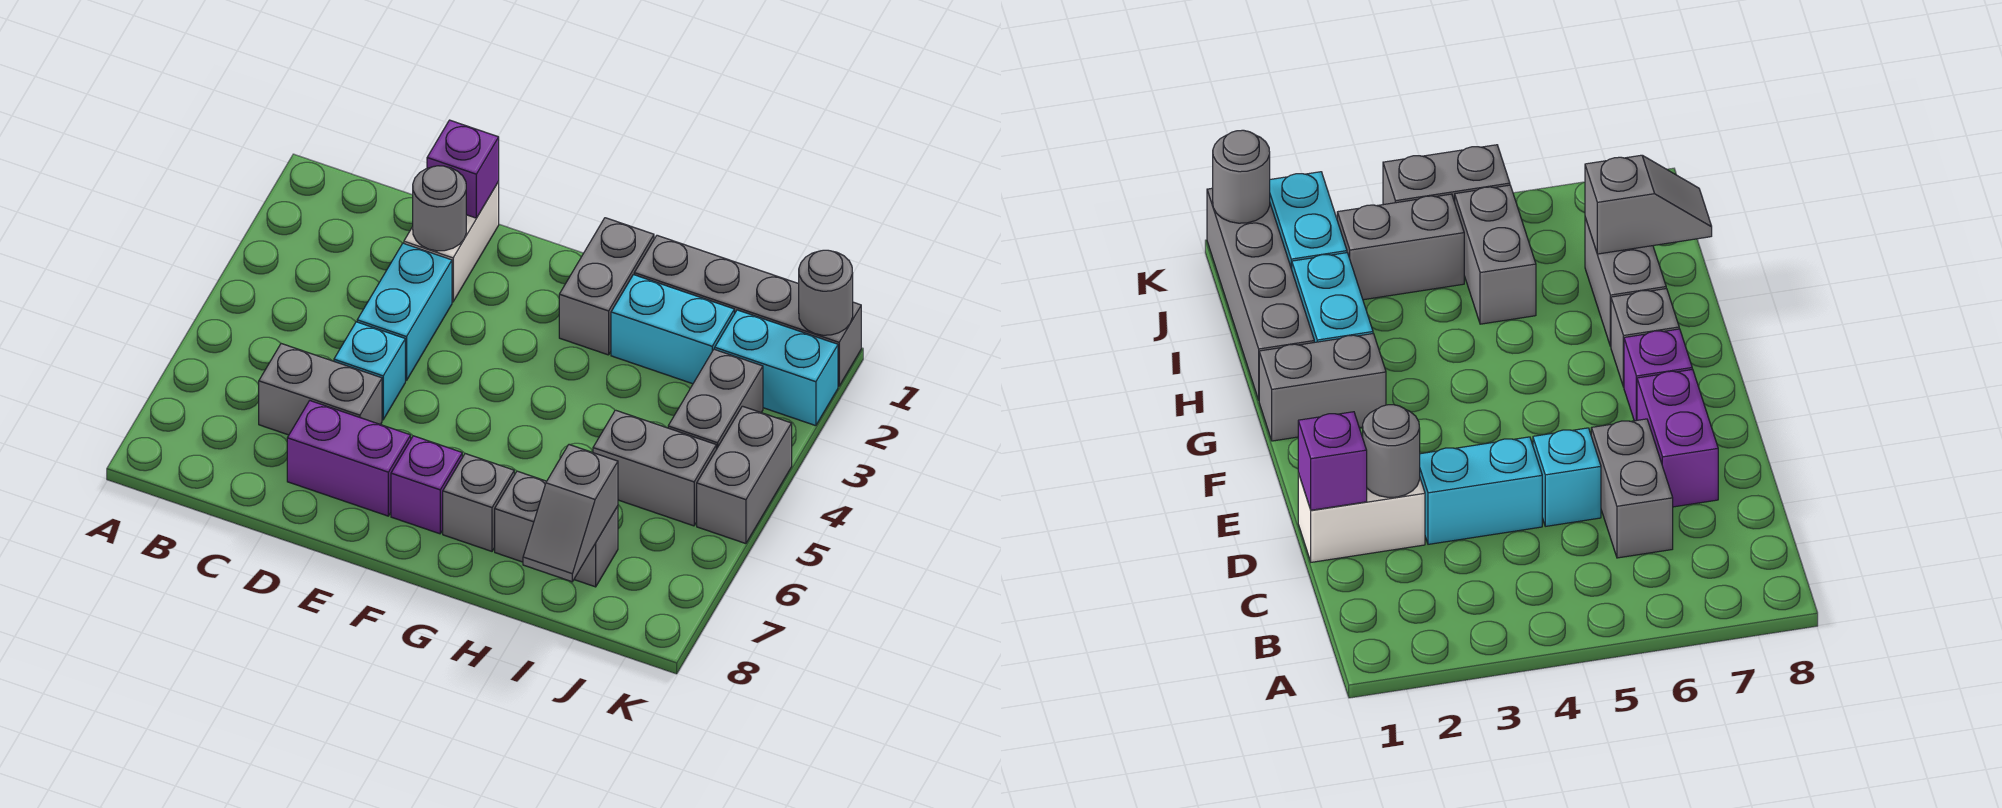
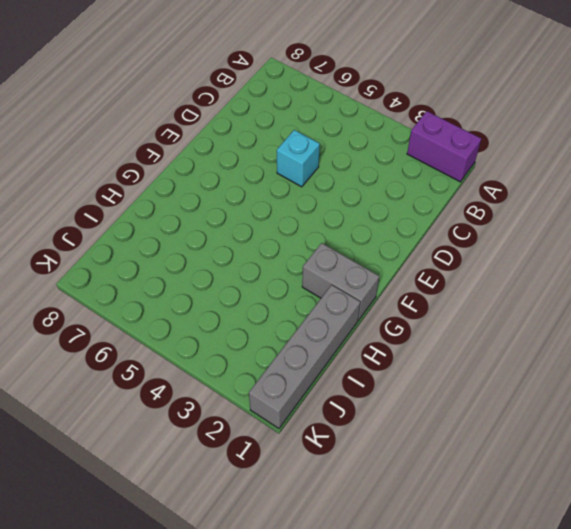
purple 1x2 brick [407,111,481,182] -> purple 1x2 brick turned to [287,401,411,516]
none -> grey 1x2 brick [259,344,382,435]
none -> white 1x2 brick [404,182,499,302]
none -> cyan 1x2 brick [357,243,452,381]

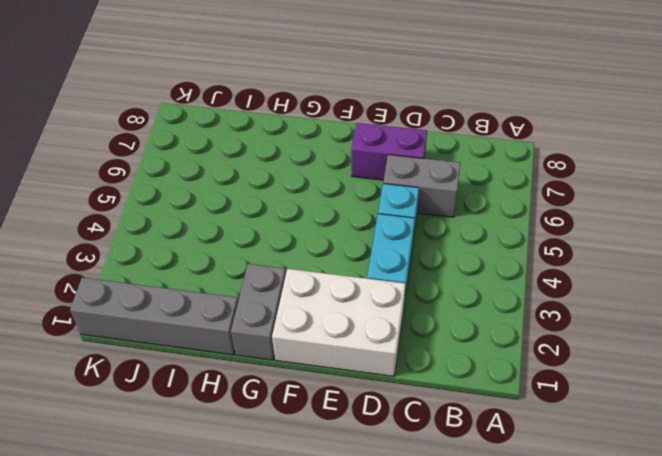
white 2x3 brick [272,269,406,376] -> white 1x2 brick [404,182,499,302]
none -> purple 1x1 brick [391,436,462,534]
none -> grey 1x1 brick [443,454,514,551]
none -> cyan 1x2 brick [611,275,734,384]

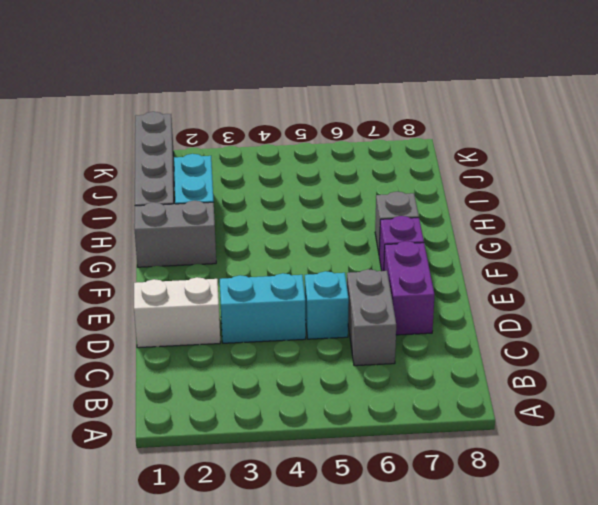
none -> grey 1x2 brick [495,471,618,587]
none -> grey 1x2 brick [593,410,716,526]
none -> cyan 1x2 brick [715,310,838,426]

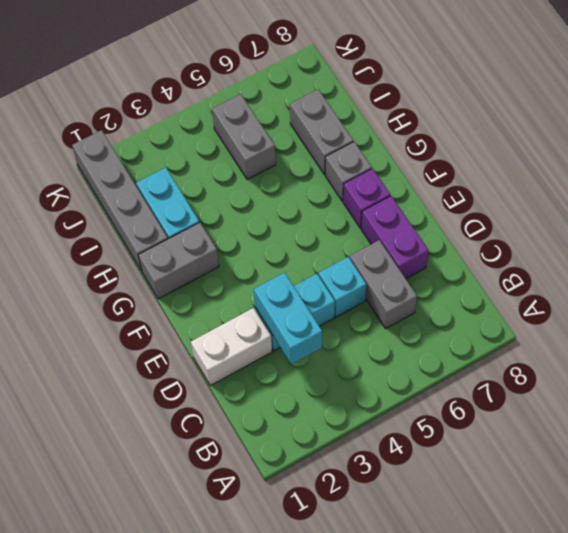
cyan 1x2 brick [254,273,322,364] -> cyan 1x2 brick moved to [715,310,838,426]
none -> grey 1x2 brick [668,349,763,449]
none -> grey 1x2 brick [697,406,792,544]
none -> purple 1x1 brick [427,120,499,218]

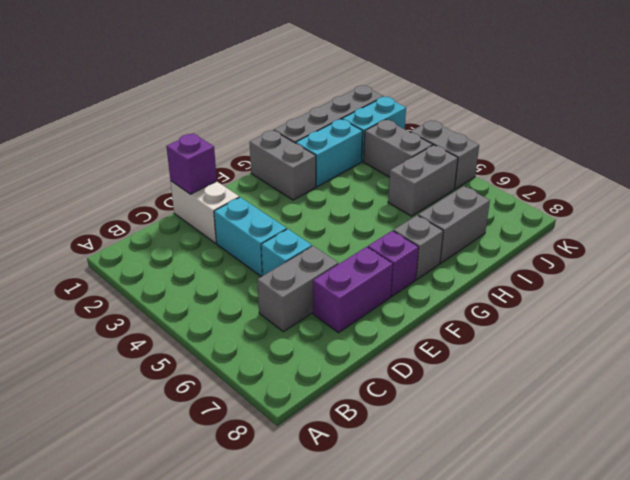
none -> grey 1x1 round brick [413,166,466,251]
none -> grey 1x2 slope [523,445,618,582]
none -> grey 1x1 round brick [799,250,853,335]

